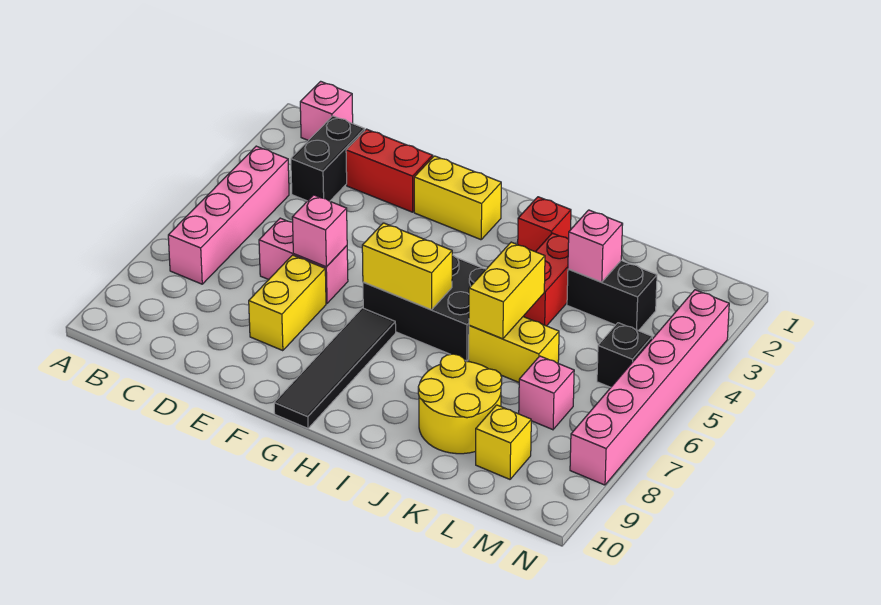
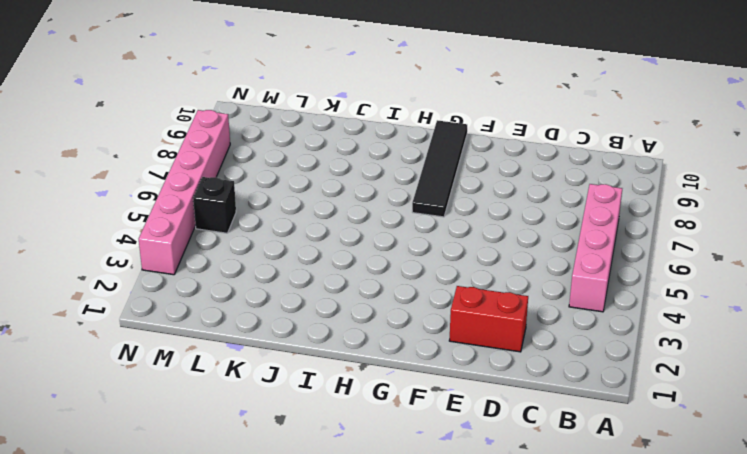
none -> pink 1x1 brick [300,81,353,140]
none -> black 1x2 brick [291,116,365,201]
none -> pink 1x2 brick [259,218,348,303]

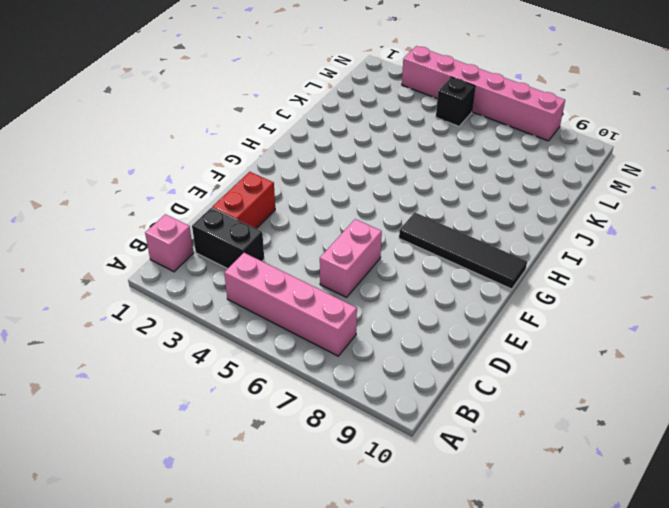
none -> yellow 1x2 brick [249,255,326,351]
none -> yellow 1x2 brick [414,156,501,240]
none -> black 2x3 brick [363,255,486,361]

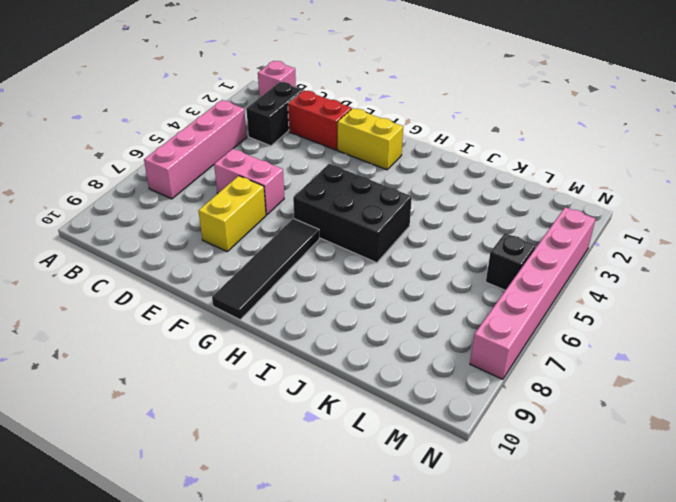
none -> red 1x1 brick [518,197,571,252]
none -> red 1x2 brick [523,233,569,326]
none -> yellow 1x2 brick [469,317,559,382]

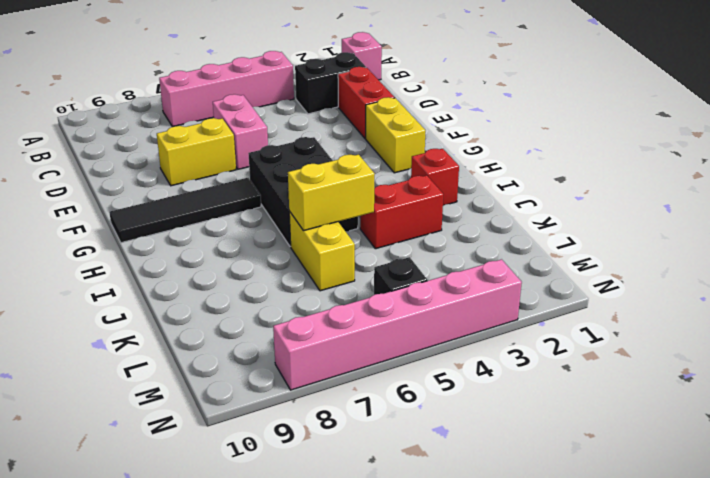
none -> yellow 2x2 round brick [418,354,502,454]
none -> black 1x2 brick [567,261,657,331]
none -> pink 1x1 brick [519,356,574,430]

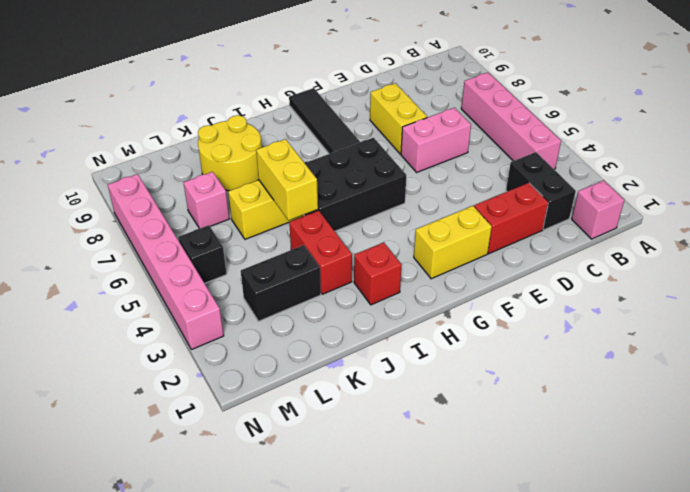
none -> yellow 1x1 brick [476,405,531,479]
none -> pink 1x1 brick [292,195,347,267]
none -> yellow 1x2 brick [362,223,452,310]

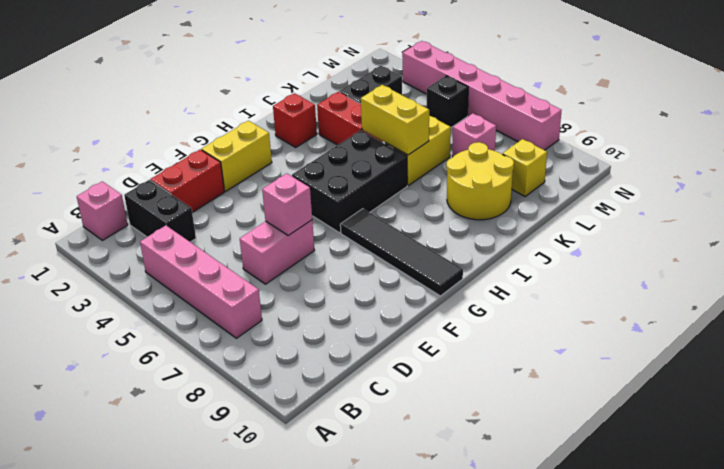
none -> yellow 1x2 brick [249,255,326,351]
none -> yellow 1x2 brick [362,223,452,310]
none -> pink 1x1 brick [568,210,623,282]

